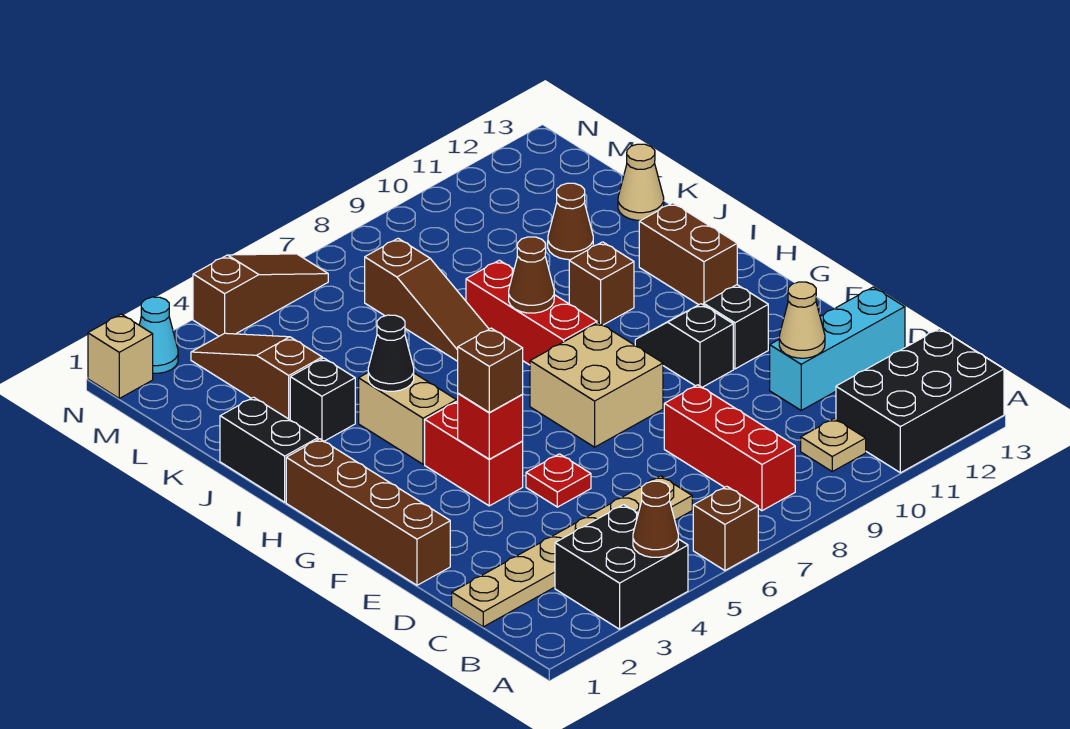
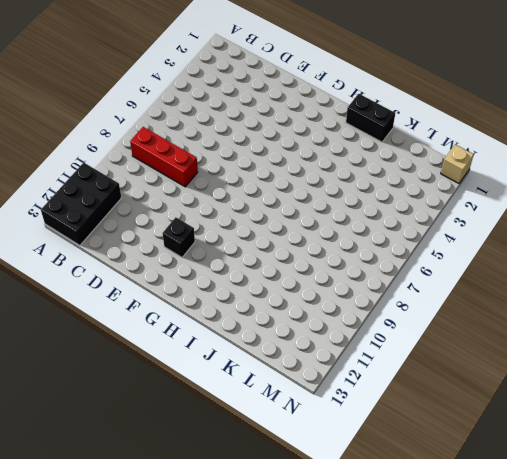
none -> black 2x2 brick [555,505,688,629]
none -> brown 1x1 brick [693,486,758,571]
none -> tan 1x1 plate [801,418,866,471]
none -> tan 1x6 plate [452,476,692,627]

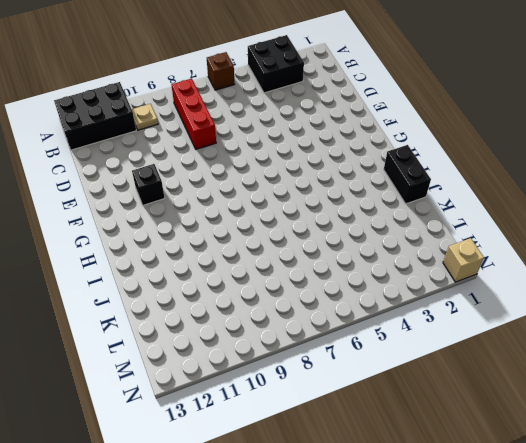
none -> tan 1x6 plate [452,476,692,627]
none -> cyan 1x3 brick [770,287,905,410]
none -> brown 1x4 brick [286,439,450,585]
none -> red 1x1 plate [526,454,591,507]

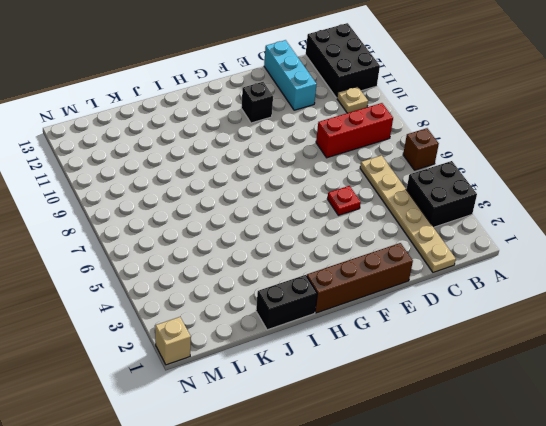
none -> red 1x2 brick [425,401,523,506]
none -> tan 2x2 brick [530,323,663,447]
none -> black 1x2 slope [635,304,733,387]
none -> tan 1x2 brick [359,373,457,464]

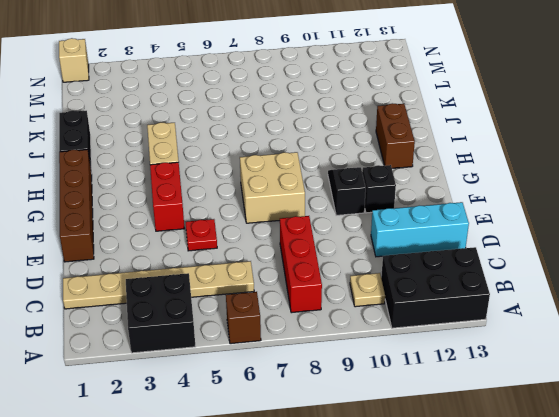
none -> red 1x3 brick [466,260,597,365]
none -> brown 1x1 brick [569,242,634,325]
none -> black 1x1 brick [290,358,355,441]
none -> brown 1x3 slope [365,238,489,361]

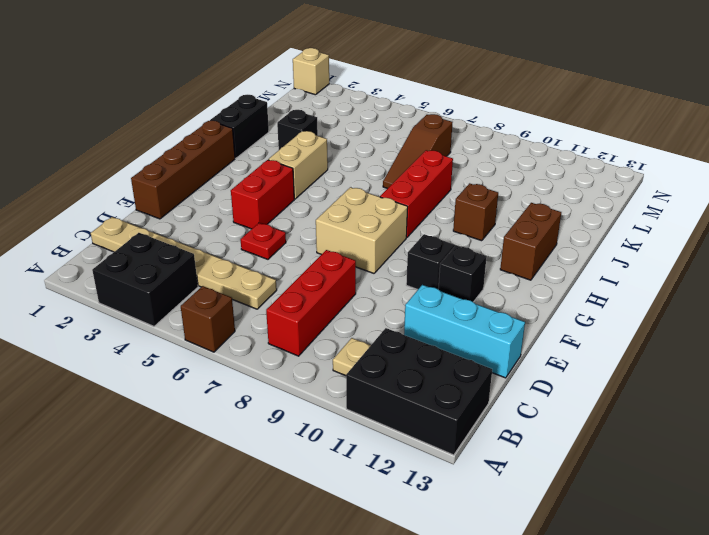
none -> brown 1x3 slope [191,333,322,420]
none -> brown 1x1 cone [548,183,593,260]
none -> tan 1x1 cone [618,144,664,220]
none -> cyan 1x1 cone [139,297,178,373]

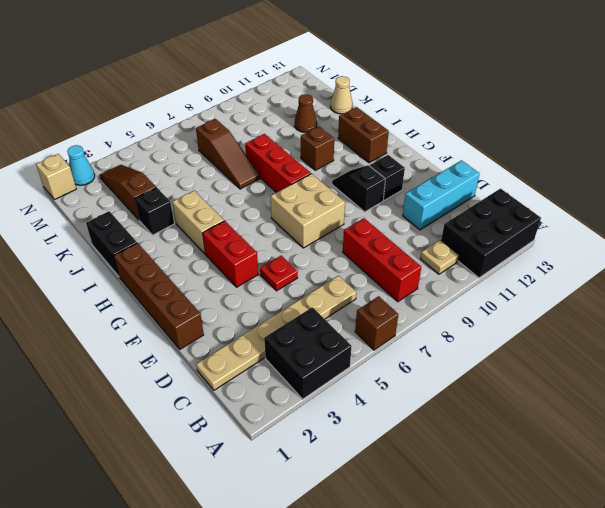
none -> brown 1x3 slope [193,254,328,336]
none -> brown 1x1 cone [633,481,678,557]
none -> tan 1x1 cone [779,282,825,358]
none -> red 1x1 brick [458,393,523,459]

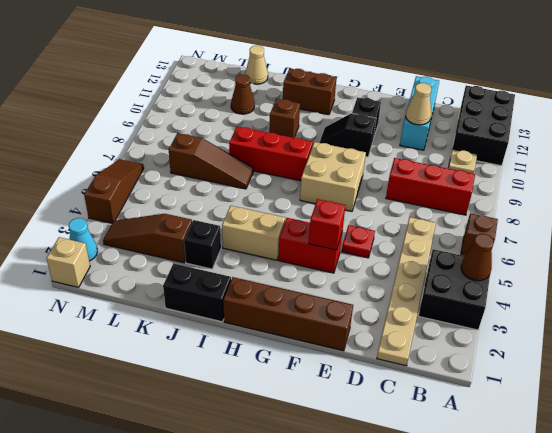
none -> black 1x1 cone [368,315,414,391]
none -> brown 1x1 cone [509,237,554,313]
none -> brown 1x1 brick [458,328,523,412]

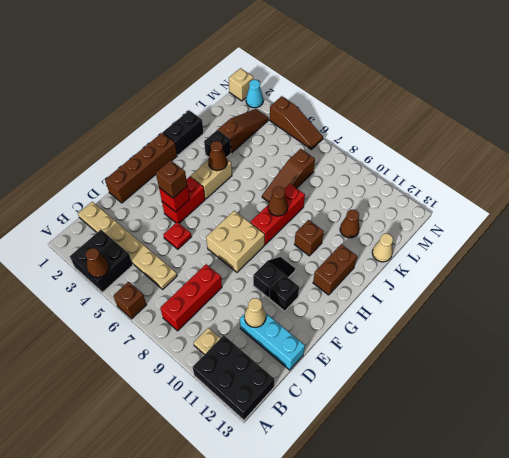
brown 1x1 cone [208,141,227,171] -> black 1x1 cone [368,315,414,391]

